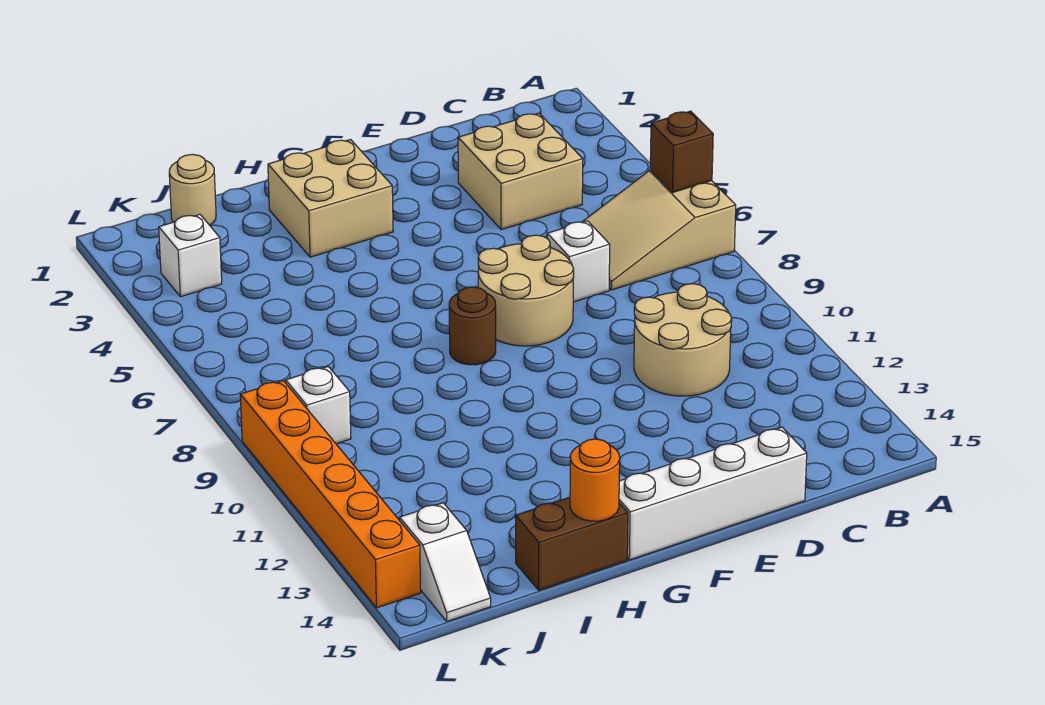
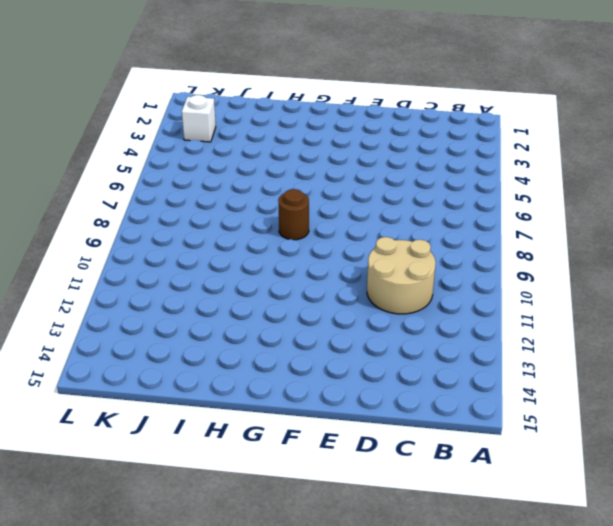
none -> tan 2x3 slope [582,170,736,290]
none -> tan 2x2 brick [458,113,583,230]
none -> white 1x1 brick [547,221,610,302]

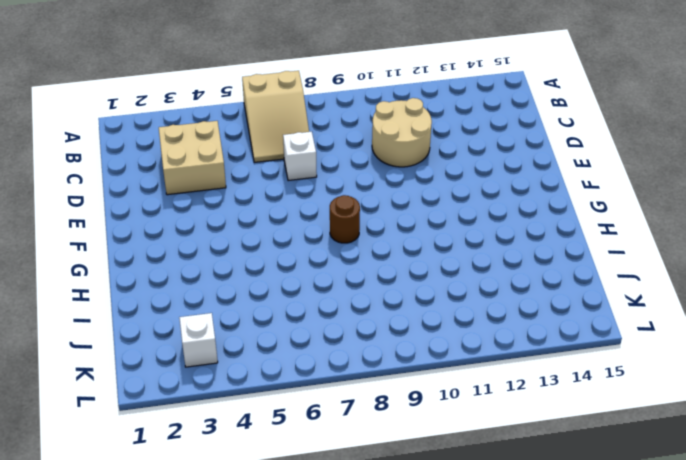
none -> white 1x4 brick [619,427,807,560]
none -> tan 2x2 round brick [478,235,574,346]
none -> tan 2x2 brick [268,140,393,257]

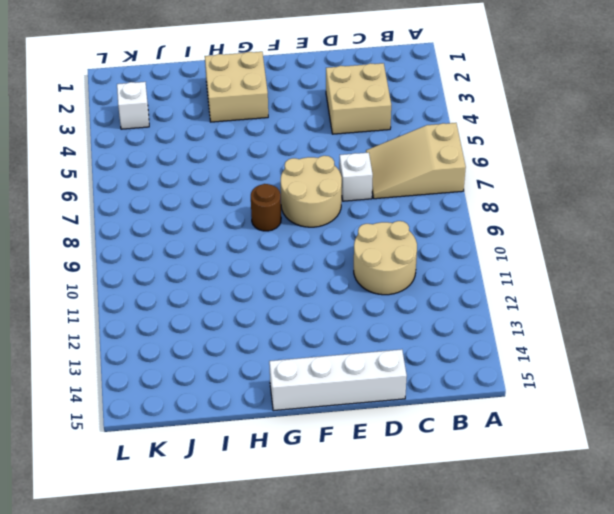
none -> brown 1x2 brick [515,497,628,590]
none -> tan 1x1 round brick [169,154,216,225]
none -> white 1x1 brick [286,367,351,444]

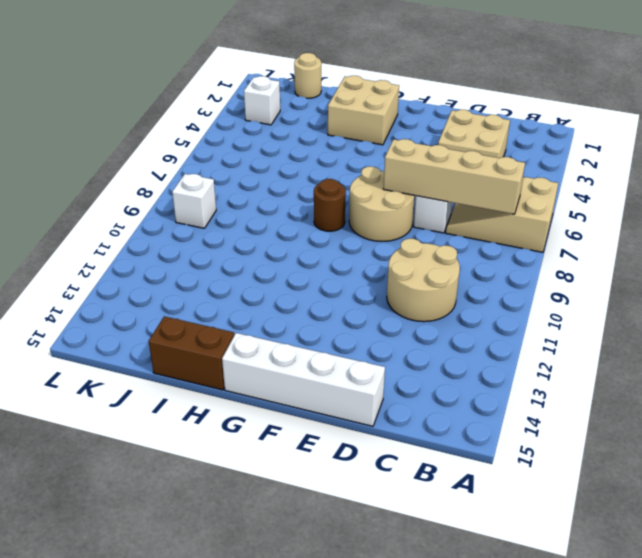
tan 1x4 brick [383,139,525,214] -> none
none -> white 1x2 slope [400,503,491,621]
none -> orange 1x6 brick [240,381,421,608]
none -> brown 1x1 brick [650,111,713,193]

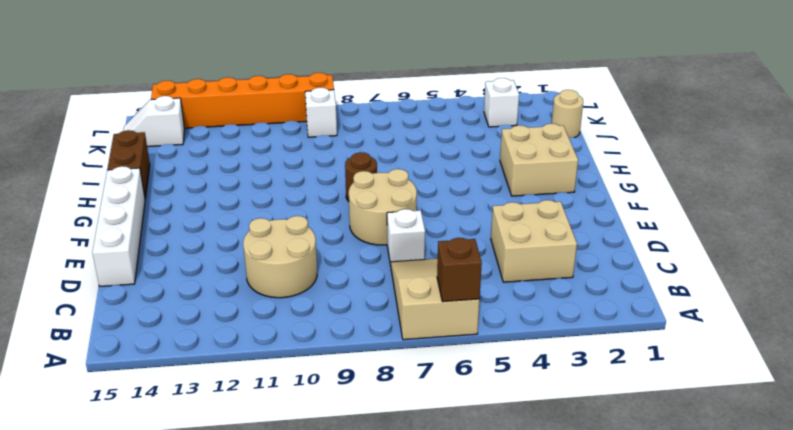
none -> orange 1x1 round brick [570,439,620,521]

